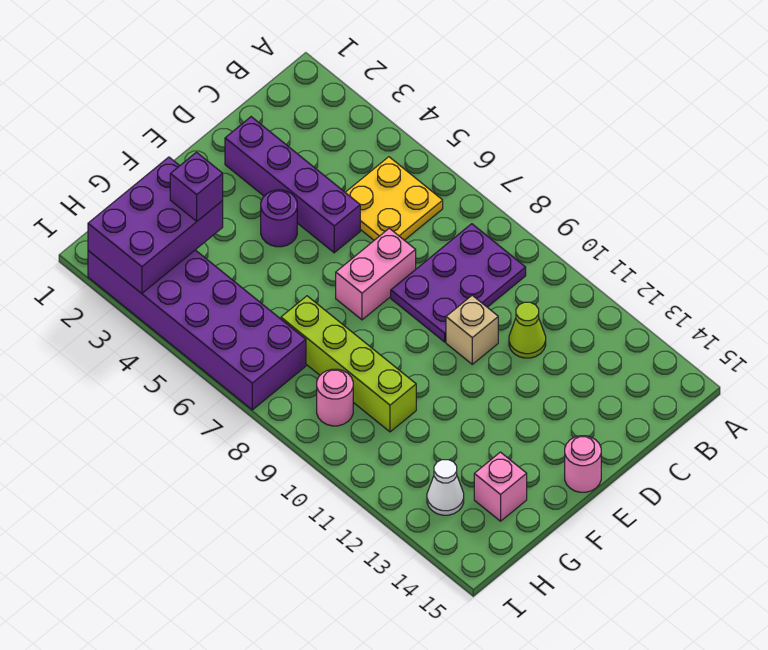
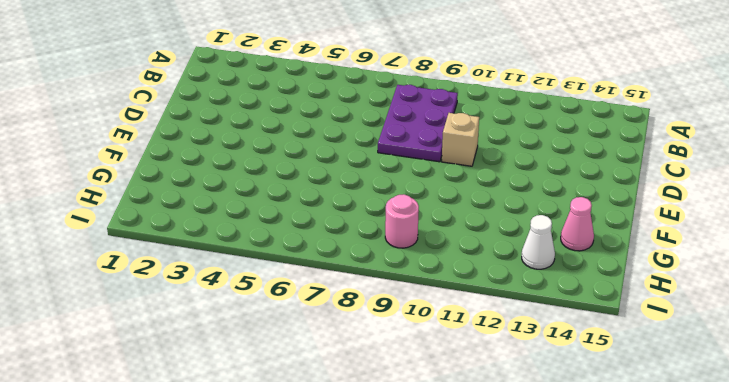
pink 1x1 cone [561,197,594,251] -> pink 1x1 brick [474,452,527,521]
none -> yellow 2x2 plate [345,157,443,240]
none -> lime 1x1 cone [509,302,546,358]
none -> purple 1x4 brick [225,117,360,253]

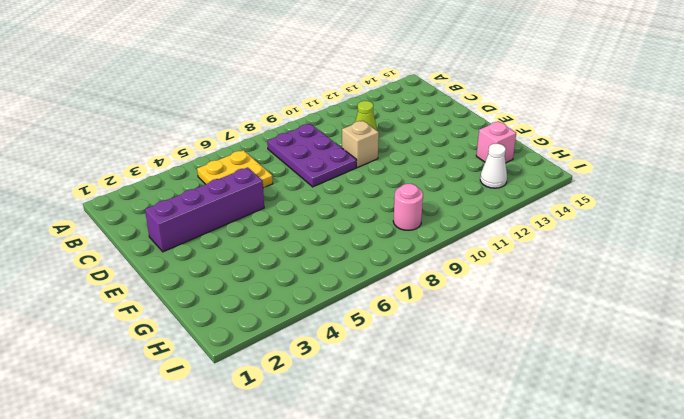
none -> pink 1x2 brick [336,228,416,320]
none -> purple 1x1 round brick [261,190,297,247]
none -> pink 1x1 round brick [565,436,601,492]

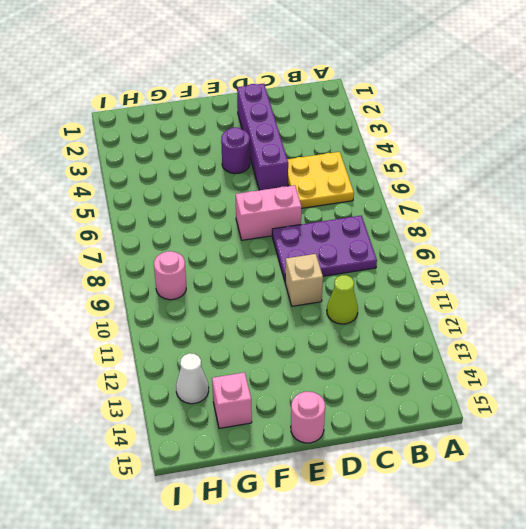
none -> lime 1x4 brick [281,296,416,432]
none -> purple 2x6 brick [88,250,306,410]
none -> purple 2x3 brick [88,157,223,293]

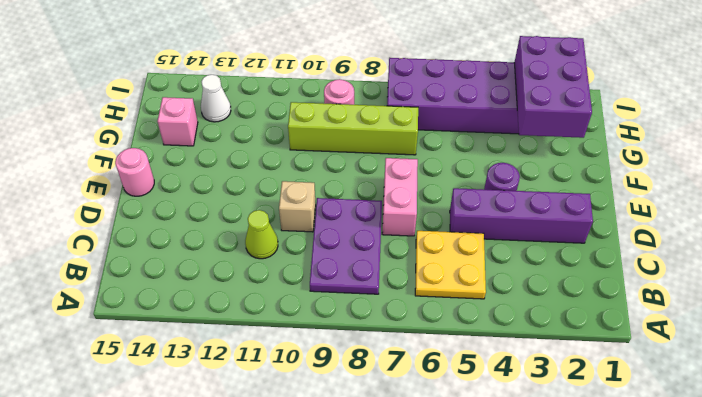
none -> purple 1x1 brick [170,152,223,221]

